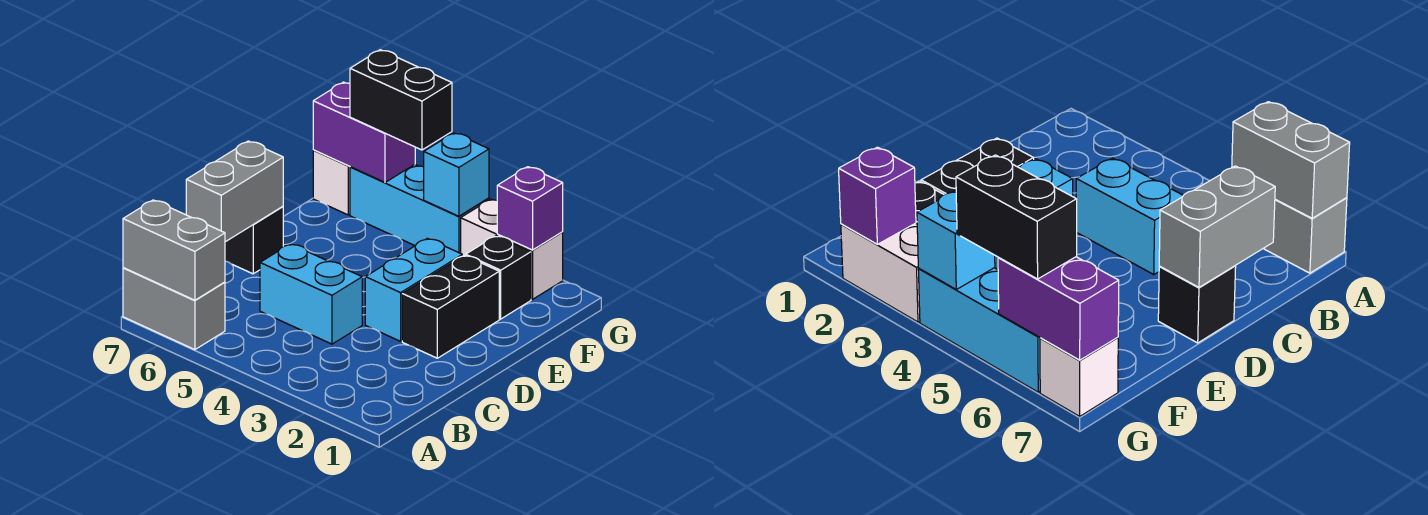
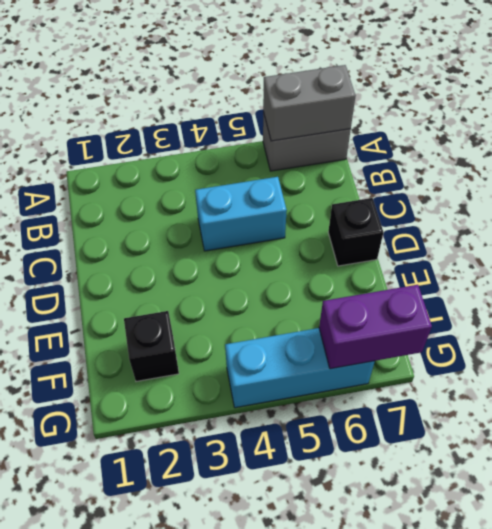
none -> black 1x2 brick [402,255,499,358]
none -> cyan 1x2 brick [365,238,462,341]
none -> white 1x2 brick [461,199,563,299]

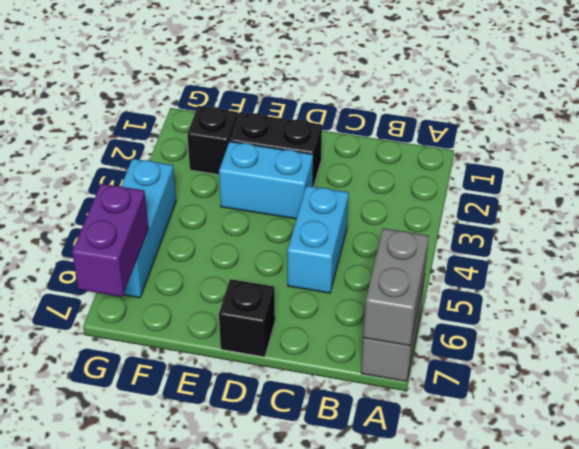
none -> white 1x2 brick [461,199,563,299]
none -> white 1x1 brick [313,150,350,215]
none -> grey 1x2 brick [186,141,283,242]

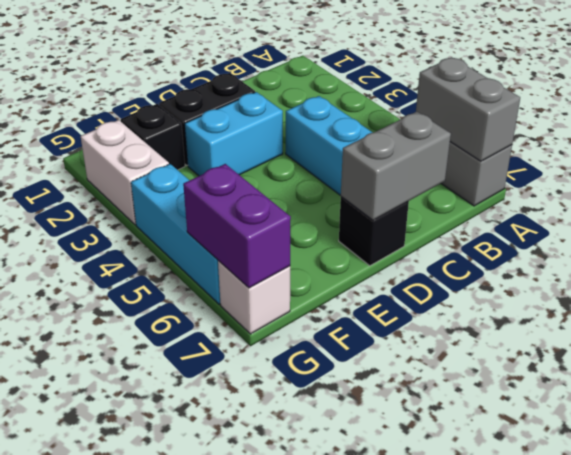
none -> purple 1x1 brick [497,167,563,250]
none -> cyan 1x1 brick [424,133,489,216]
none -> black 1x2 brick [350,50,452,150]

